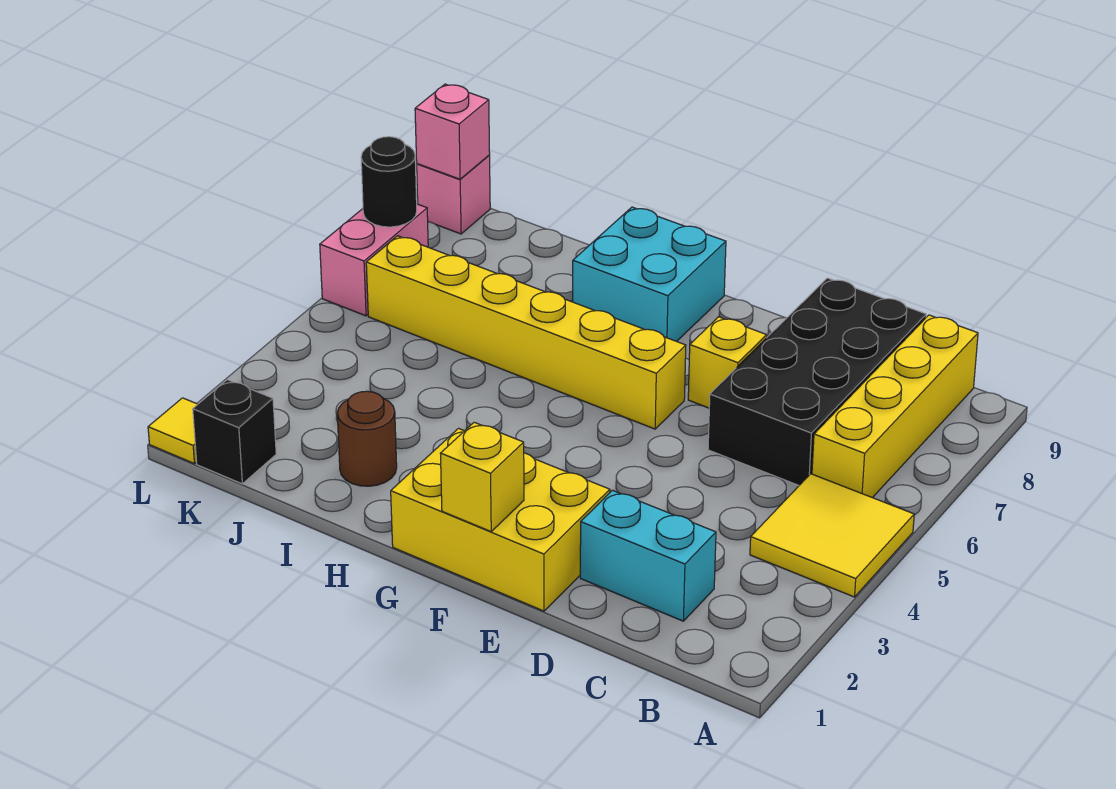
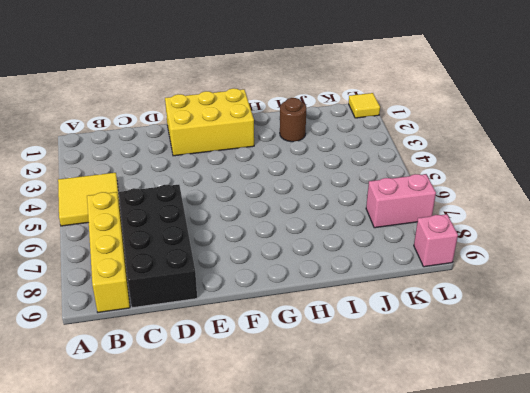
pink 1x2 brick [366,174,436,228] -> pink 1x2 brick turned to [320,204,428,316]
none -> cyan 1x2 brick [580,490,716,621]
none -> yellow 1x1 brick [688,317,767,408]
none -> yellow 1x6 brick [366,236,686,429]

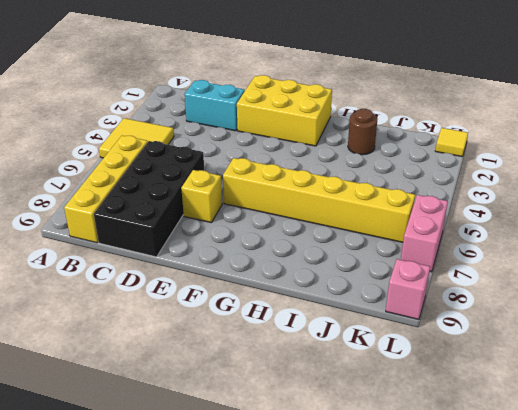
none -> cyan 2x2 brick [573,207,726,342]
none -> black 1x1 brick [193,380,276,484]
none -> yellow 1x1 brick [440,422,524,532]

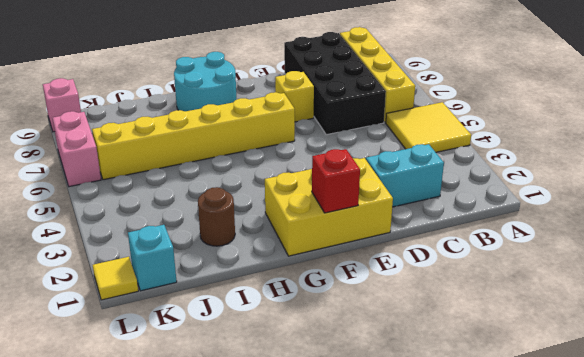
red 1x1 brick [312,149,360,213] -> yellow 1x1 brick [440,422,524,532]
cyan 2x2 round brick [174,52,237,111] -> cyan 2x2 brick [573,207,726,342]
cyan 1x1 brick [128,225,177,291] -> black 1x1 brick [193,380,276,484]
none -> black 1x1 round brick [361,137,417,227]
none -> pink 1x1 brick [415,84,490,179]

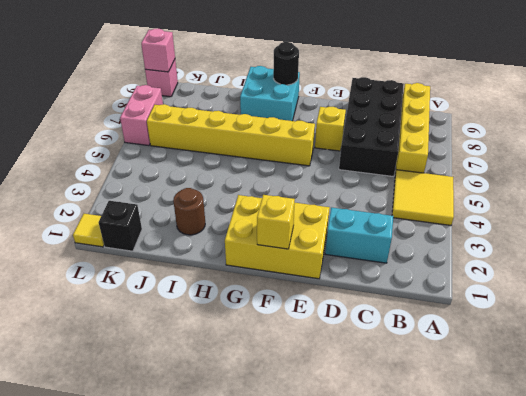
black 1x1 round brick [273,42,299,85] -> black 1x1 round brick moved to [361,137,417,227]

